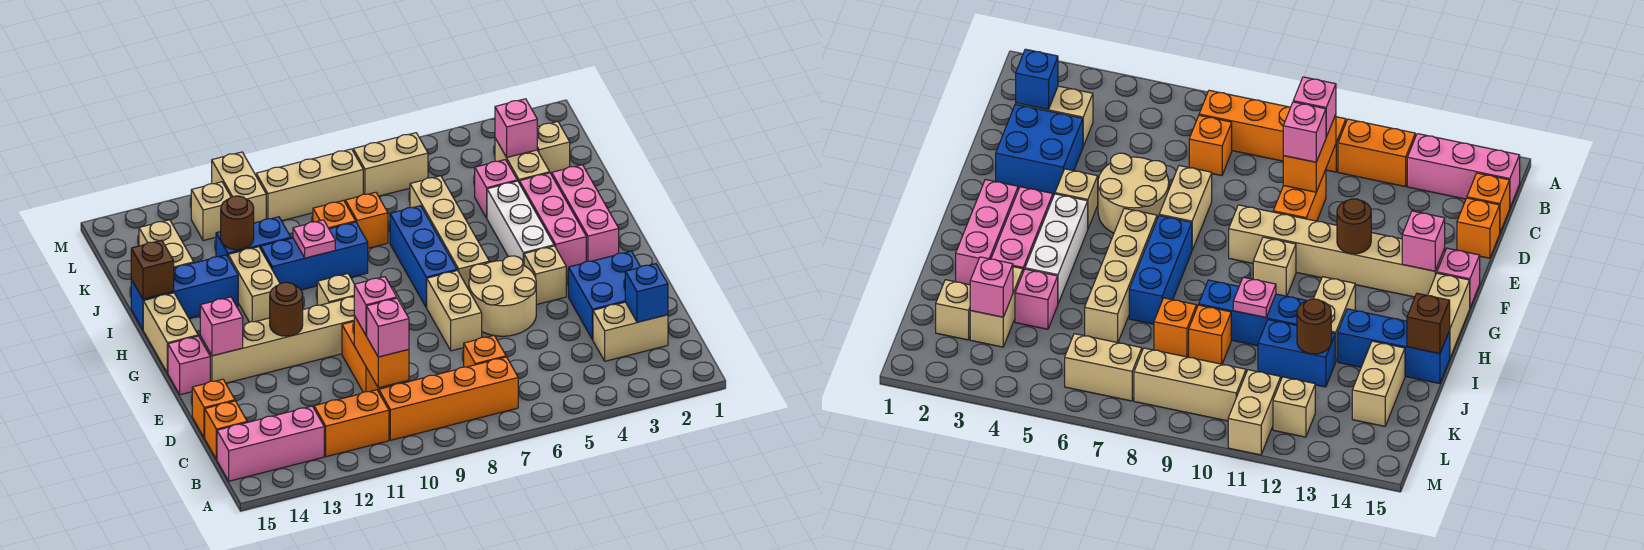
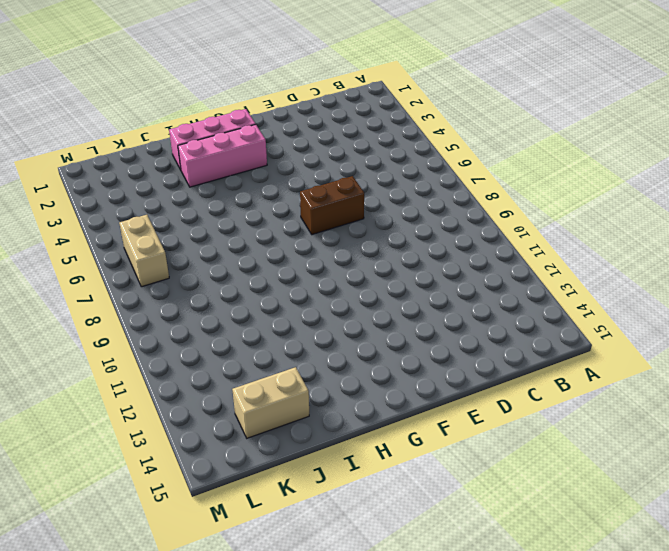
brown 1x2 brick [300,176,364,235] -> tan 1x2 brick [426,271,482,351]
none -> orange 1x4 brick [379,357,518,440]
none -> orange 1x2 brick [314,390,389,457]
none -> pink 1x3 brick [217,406,324,481]
none -> tan 1x2 brick [593,302,668,361]

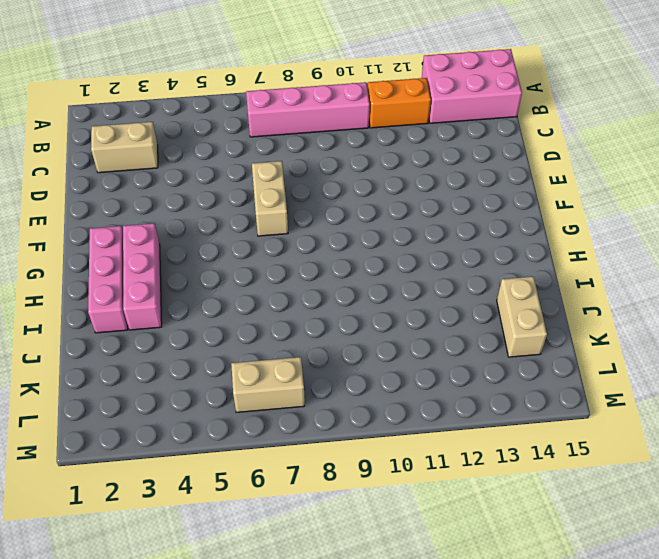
pink 2x3 brick [422,49,522,123] -> pink 1x3 brick [217,406,324,481]
pink 1x4 brick [246,82,370,137] -> orange 1x4 brick [379,357,518,440]
none -> orange 1x1 brick [464,335,506,367]
none -> orange 1x1 brick [205,401,247,460]
none -> blue 2x2 brick [568,251,640,340]
none -> orange 1x2 brick [342,322,395,392]

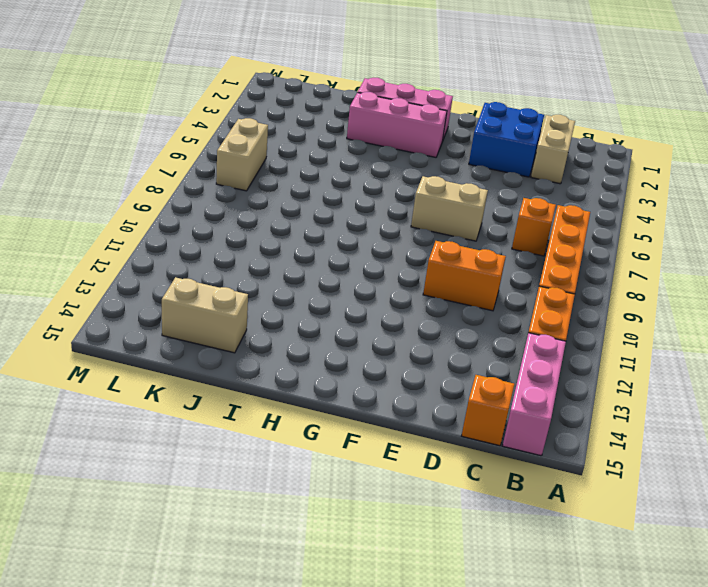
none -> orange 1x1 brick [192,379,235,438]
none -> tan 2x2 round brick [469,256,536,336]
none -> tan 1x1 brick [524,246,566,305]
none -> tan 1x6 brick [200,287,405,383]

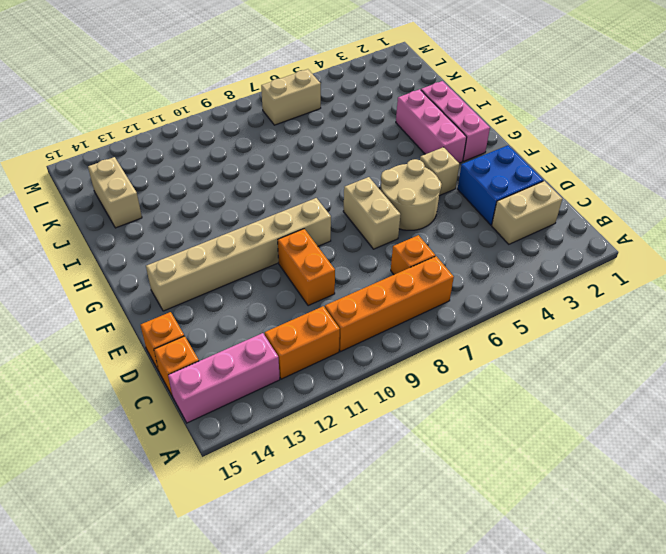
none -> pink 1x1 brick [168,336,210,395]
none -> white 1x3 brick [487,181,554,265]
none -> tan 1x4 brick [410,176,489,290]
none -> blue 1x3 brick [390,206,457,307]

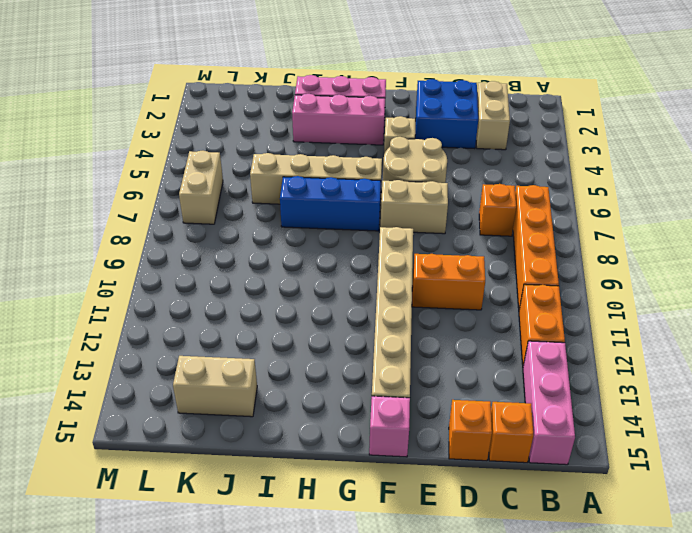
none -> white 1x3 brick [487,181,554,265]
none -> tan 1x1 brick [317,274,354,305]
none -> tan 1x2 brick [143,293,198,373]
none -> tan 1x2 brick [228,247,280,322]

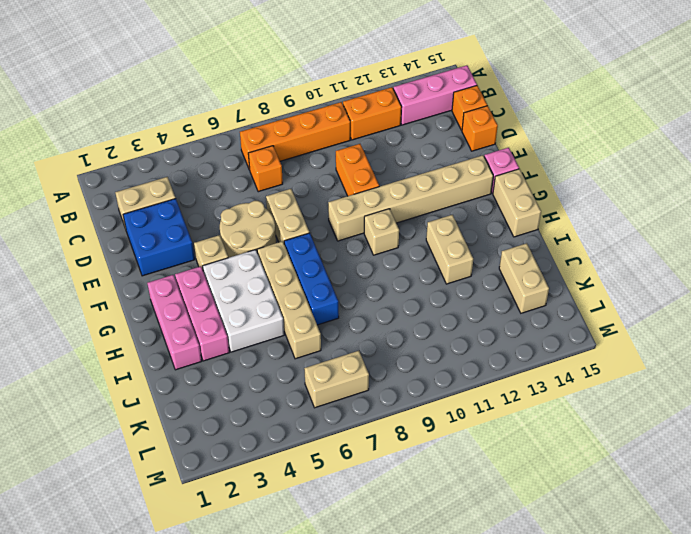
white 2x3 brick [203,250,284,352] -> white 1x3 brick [487,181,554,265]
none -> blue 1x3 brick [261,222,368,290]
none -> blue 1x3 brick [131,255,238,329]
none -> tan 1x2 brick [495,138,550,182]
none -> pink 1x1 brick [475,160,517,218]

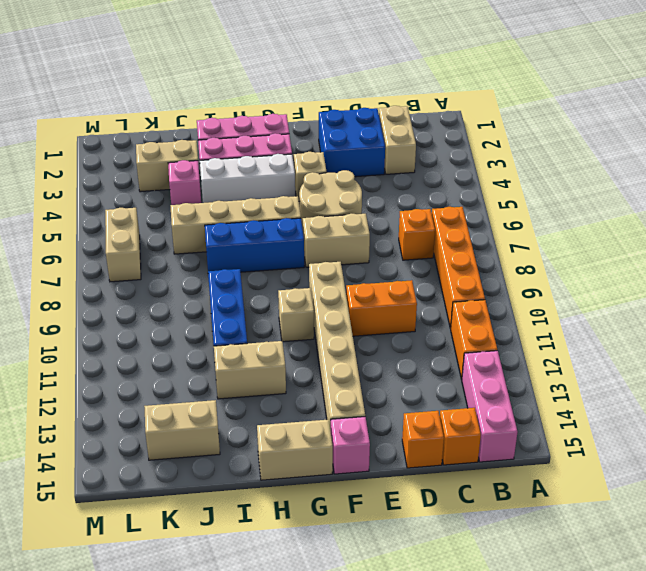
none -> blue 1x3 brick [131,255,238,329]
none -> orange 1x1 brick [345,192,388,248]
none -> orange 1x1 brick [313,200,356,229]
none -> blue 1x2 brick [216,217,291,257]

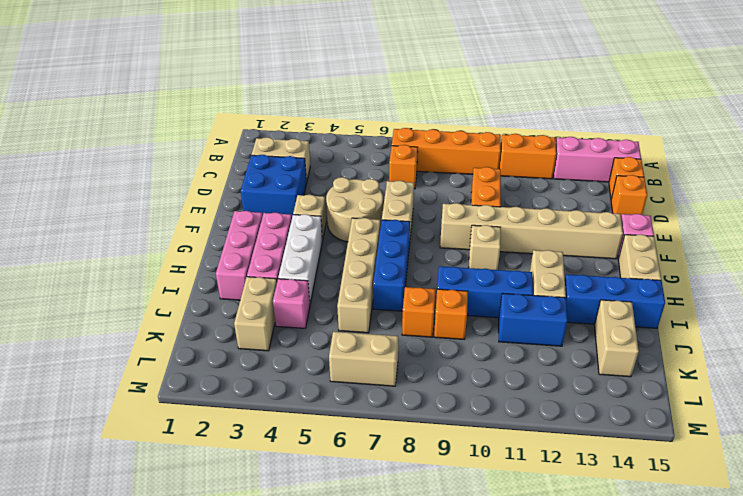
none -> tan 1x1 brick [537,121,570,175]
none -> tan 1x3 brick [256,149,363,221]
none -> tan 1x2 brick [212,152,266,223]
none -> tan 1x1 brick [191,182,231,241]

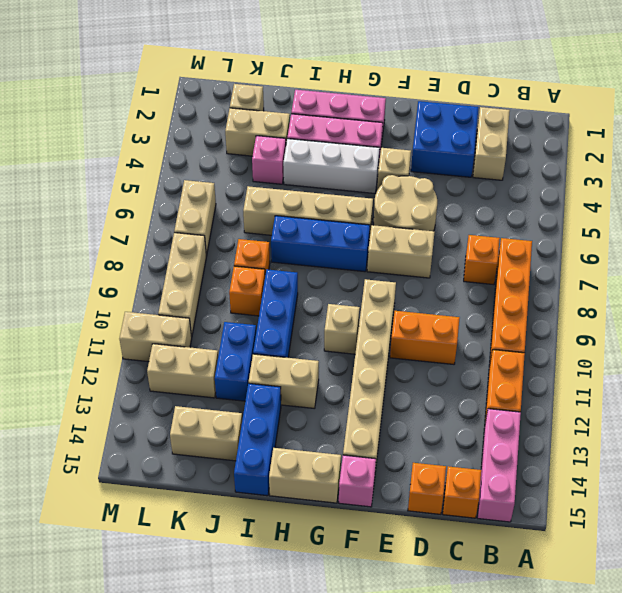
tan 1x2 brick [147,344,218,398] -> tan 1x1 brick [191,182,231,241]
none -> blue 1x1 brick [625,264,668,322]
none -> orange 1x2 brick [354,316,409,388]
none -> brown 1x1 round brick [270,282,303,336]
none -> pink 1x1 brick [200,297,243,356]

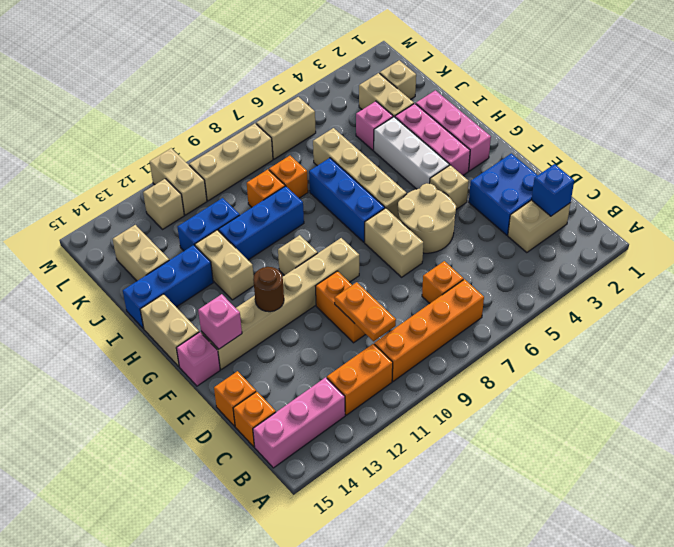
orange 1x2 plate [335,282,396,341] -> orange 1x2 brick [354,316,409,388]
none -> pink 1x1 plate [293,220,335,258]
none -> brown 1x1 brick [131,240,174,299]
none -> brown 1x1 round brick [221,196,254,250]
none -> pink 1x1 brick [495,99,537,157]

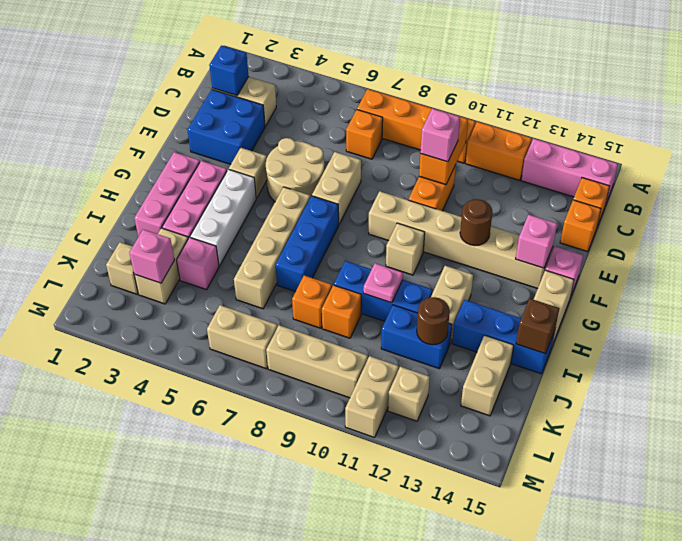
none -> pink 1x1 brick [367,298,409,357]

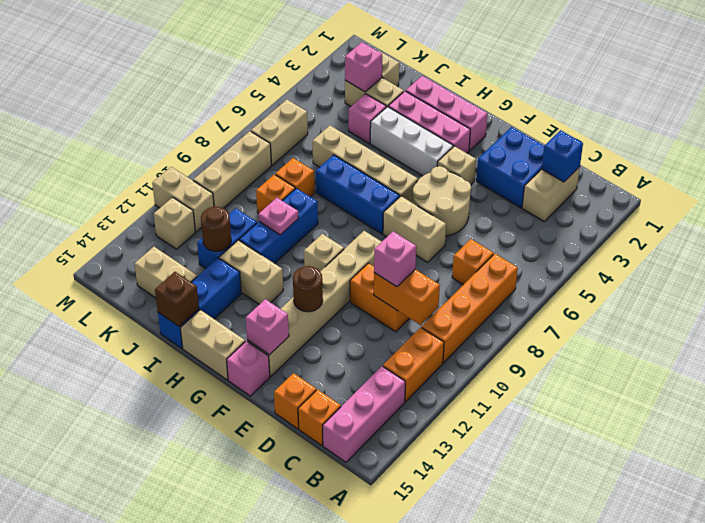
none -> pink 1x1 brick [367,298,409,357]

